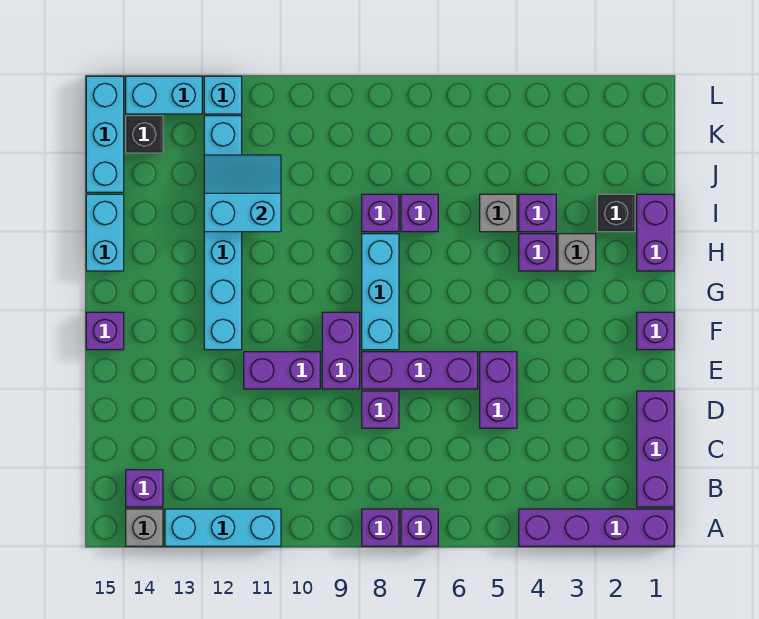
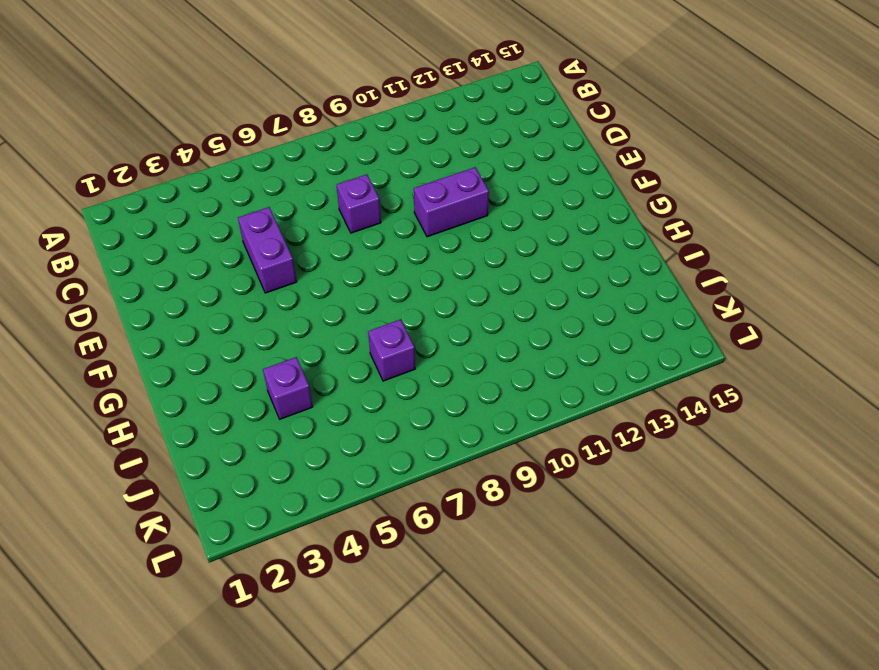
none -> purple 1x4 brick [519,509,674,546]
none -> purple 1x1 brick [401,509,438,546]
none -> purple 1x1 brick [362,509,399,546]
none -> cyan 1x3 brick [165,509,281,546]

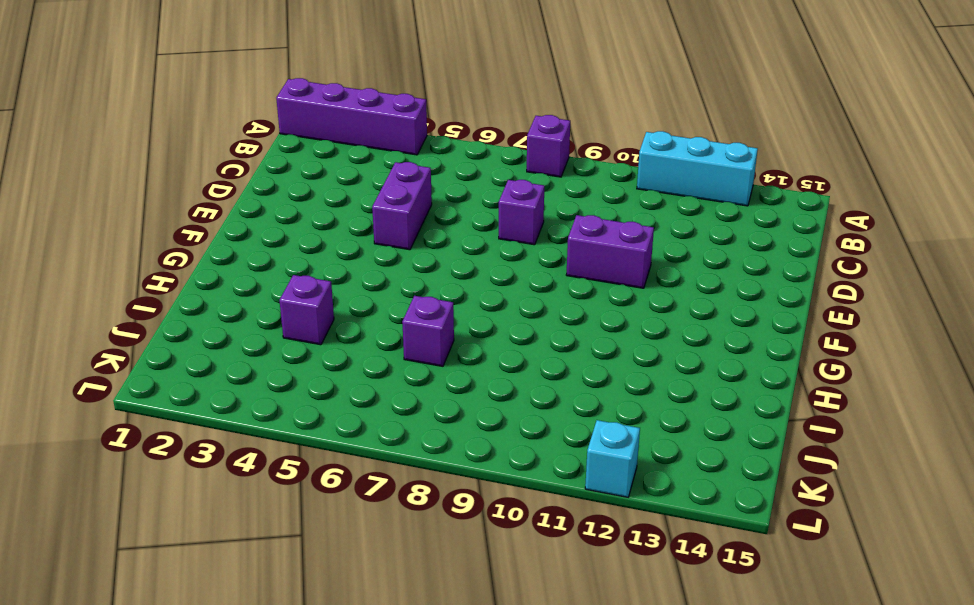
none -> purple 1x1 brick [401,509,438,546]
none -> grey 1x1 brick [126,509,163,546]
none -> purple 1x3 brick [637,391,674,507]
none -> purple 1x1 brick [126,470,163,507]

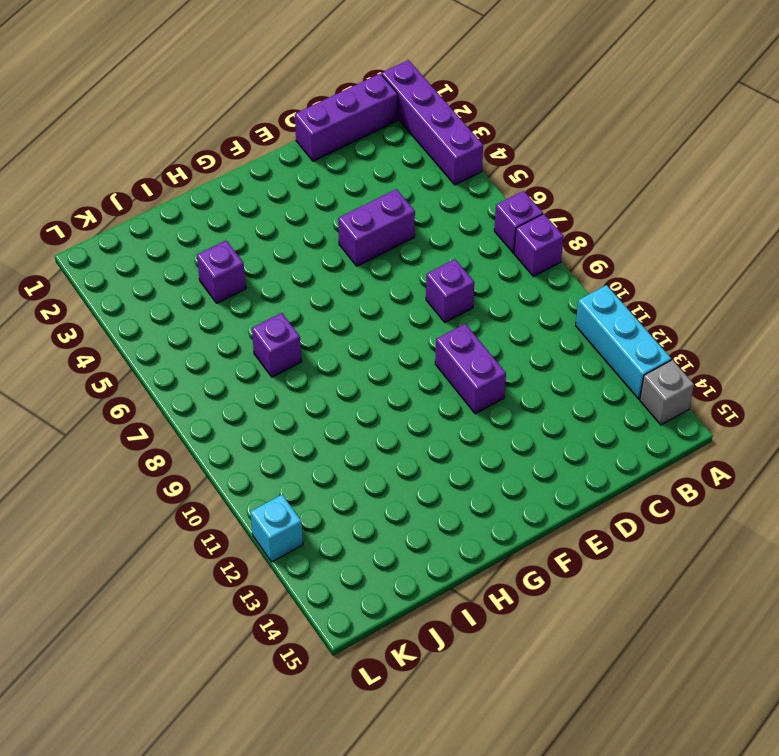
none -> purple 1x1 brick [126,470,163,507]
none -> purple 1x3 brick [362,352,478,389]
none -> purple 1x2 brick [322,312,360,389]
none -> purple 1x1 brick [637,312,674,350]

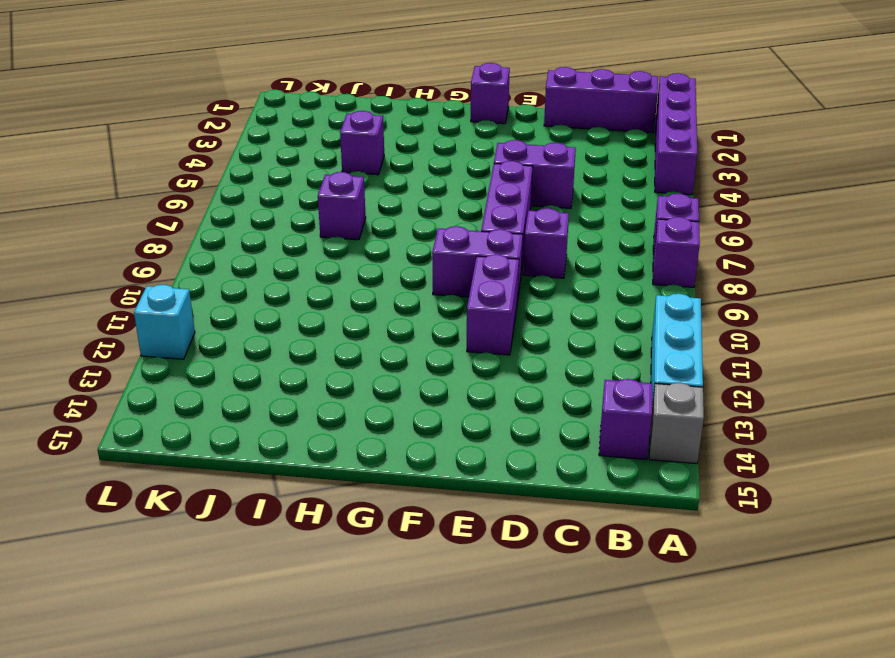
none -> cyan 1x3 brick [362,234,399,350]
none -> cyan 1x6 brick [204,116,242,350]
none -> purple 1x1 brick [86,312,124,350]
none -> purple 1x2 brick [637,194,674,271]

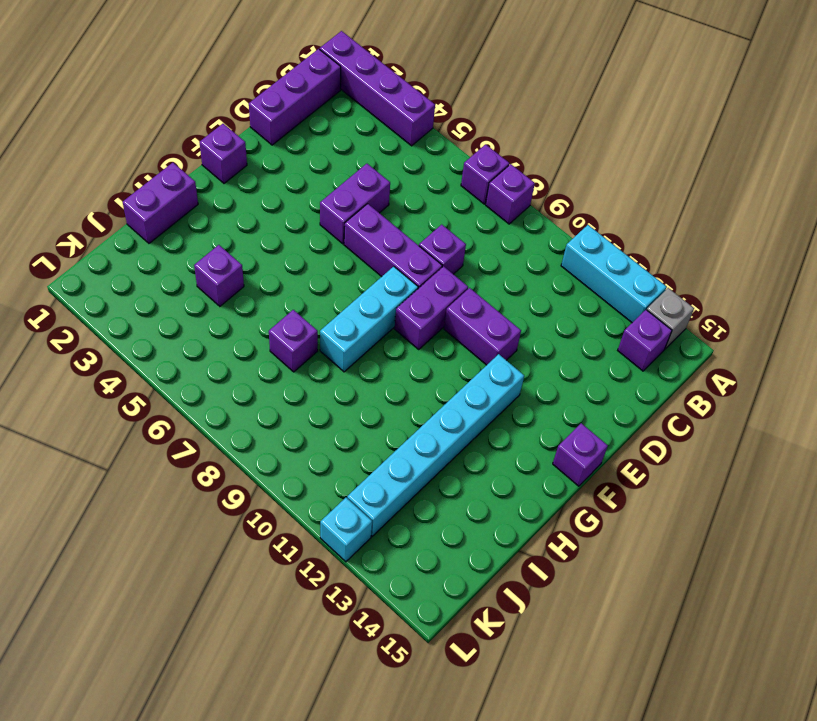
none -> grey 1x1 brick [558,234,596,271]
none -> purple 1x1 brick [519,234,556,271]
none -> cyan 1x2 brick [86,194,124,271]
none -> black 1x1 brick [597,194,635,232]

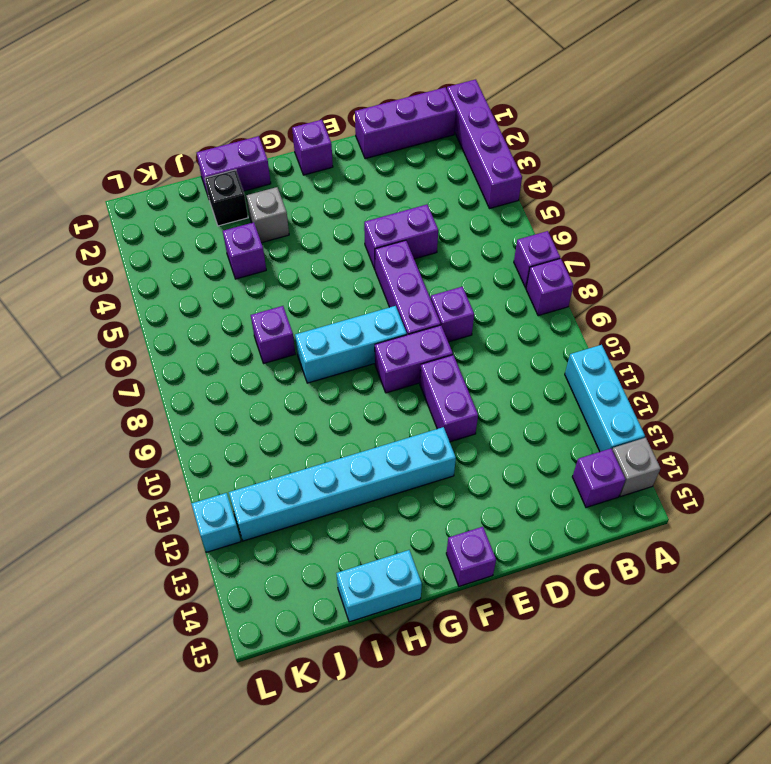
none -> purple 1x1 brick [519,234,556,271]
none -> grey 1x1 brick [480,194,517,232]
none -> purple 1x1 brick [362,194,399,232]
none -> cyan 1x3 brick [86,76,124,192]

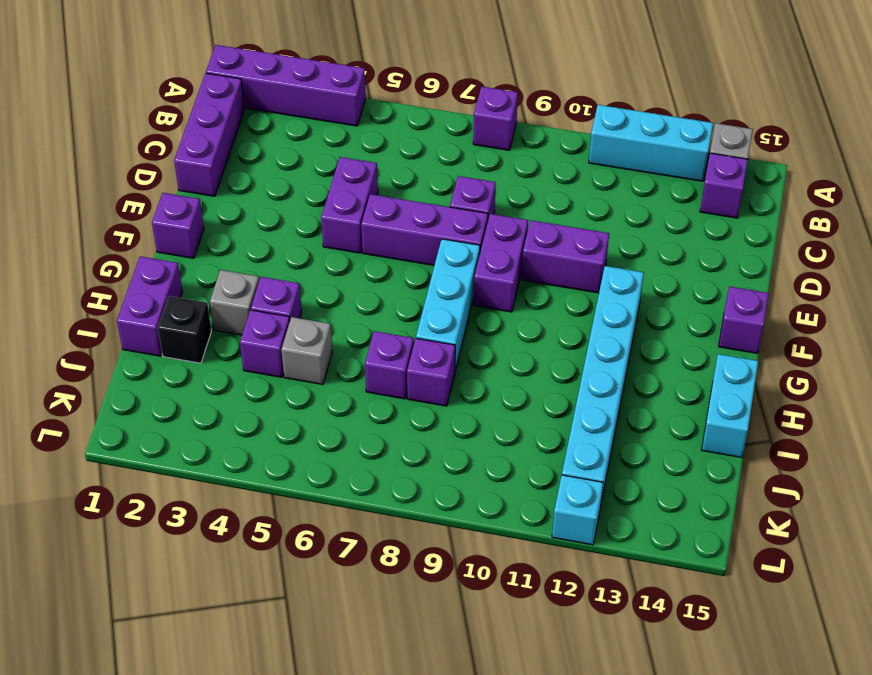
none -> purple 1x1 brick [401,509,438,546]
none -> cyan 1x3 brick [86,76,124,192]
none -> black 1x1 brick [126,116,163,153]
none -> cyan 1x2 brick [126,76,202,114]

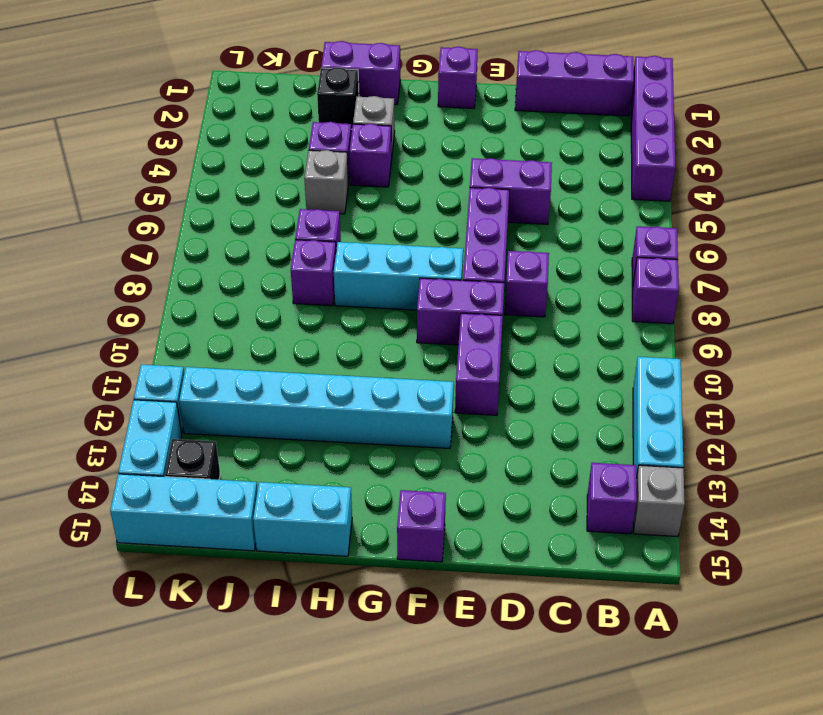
none -> cyan 2x2 slope [204,155,281,232]

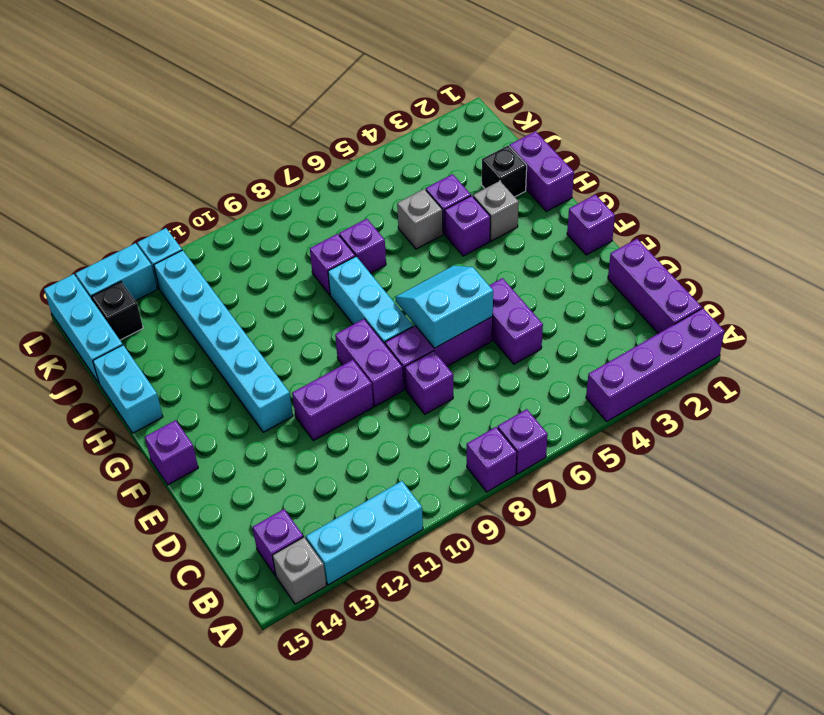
cyan 2x2 slope [396,266,493,348] -> cyan 2x2 slope moved to [204,155,281,232]

